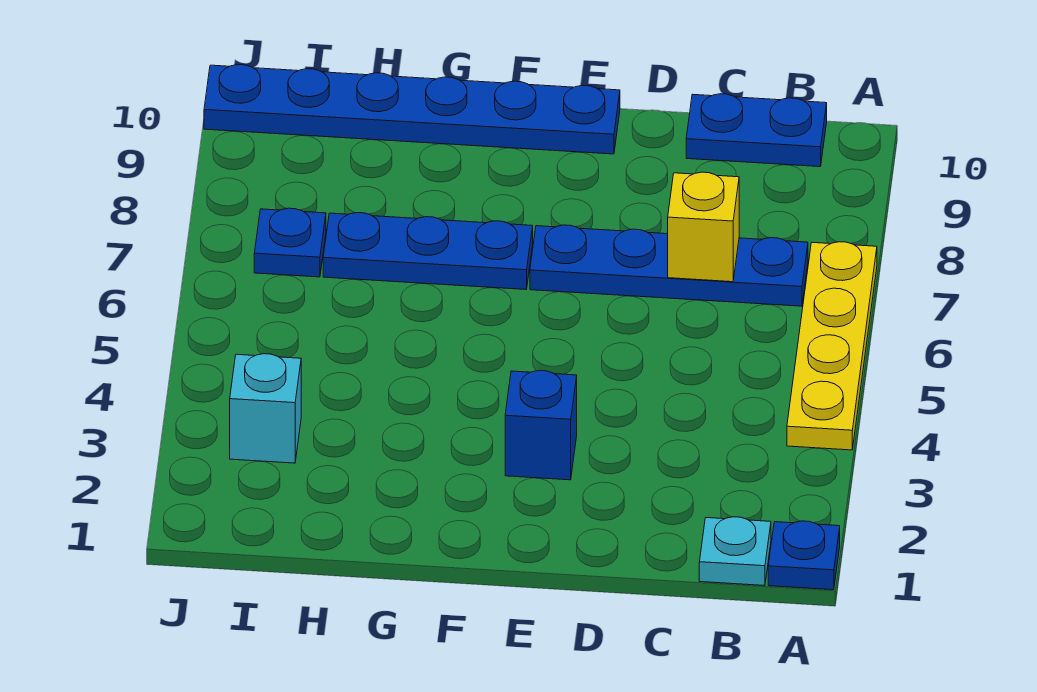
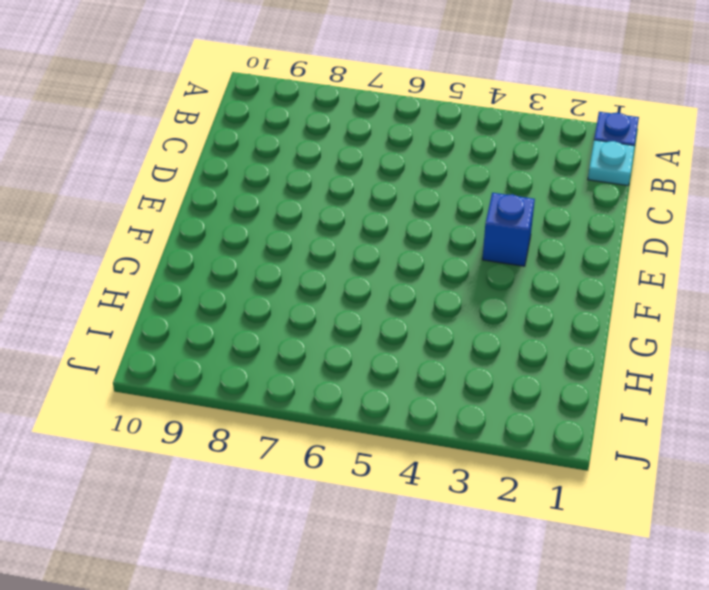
none -> yellow 1x4 plate [787,242,877,450]
none -> blue 1x4 plate [530,225,808,306]

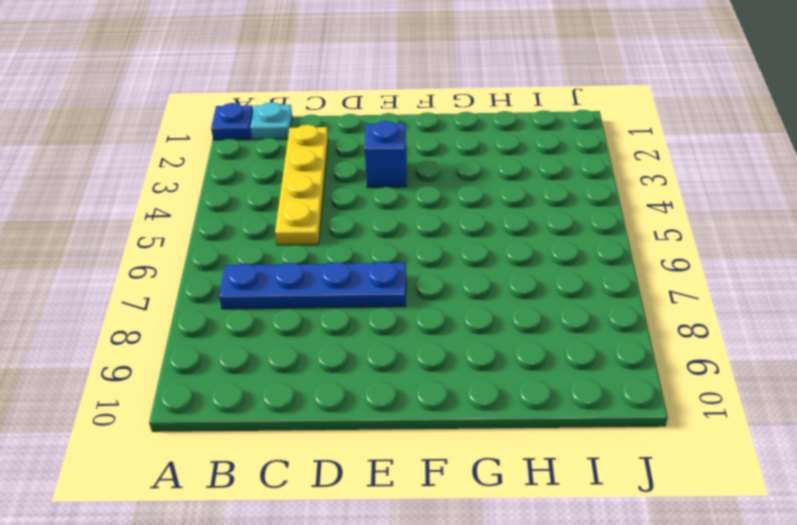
yellow 1x4 plate [275,125,328,245] -> yellow 1x4 plate moved to [787,242,877,450]
none -> blue 1x2 plate [686,94,827,167]
none -> blue 1x6 plate [204,65,620,154]

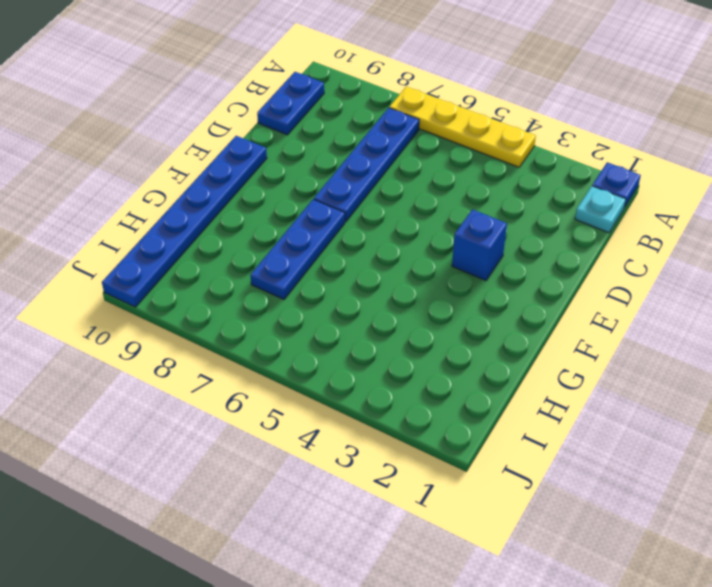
none -> cyan 1x1 brick [230,354,301,463]
none -> blue 1x1 plate [254,208,326,277]

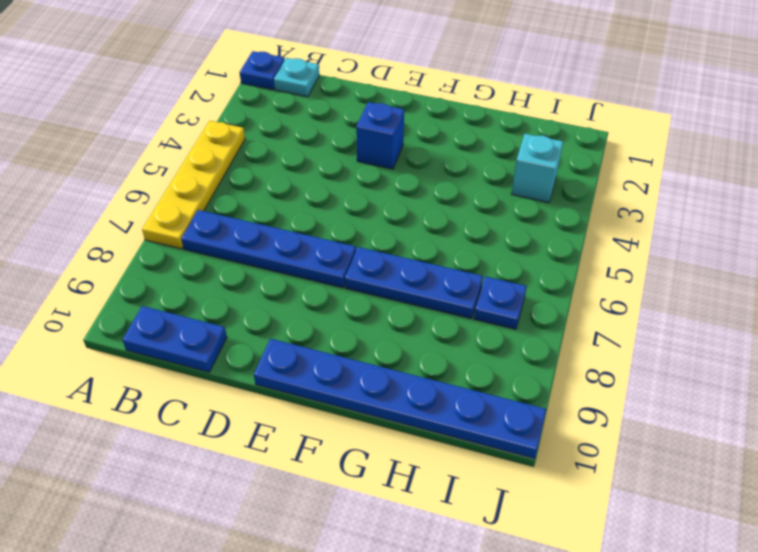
none -> yellow 1x1 brick [668,172,739,282]

